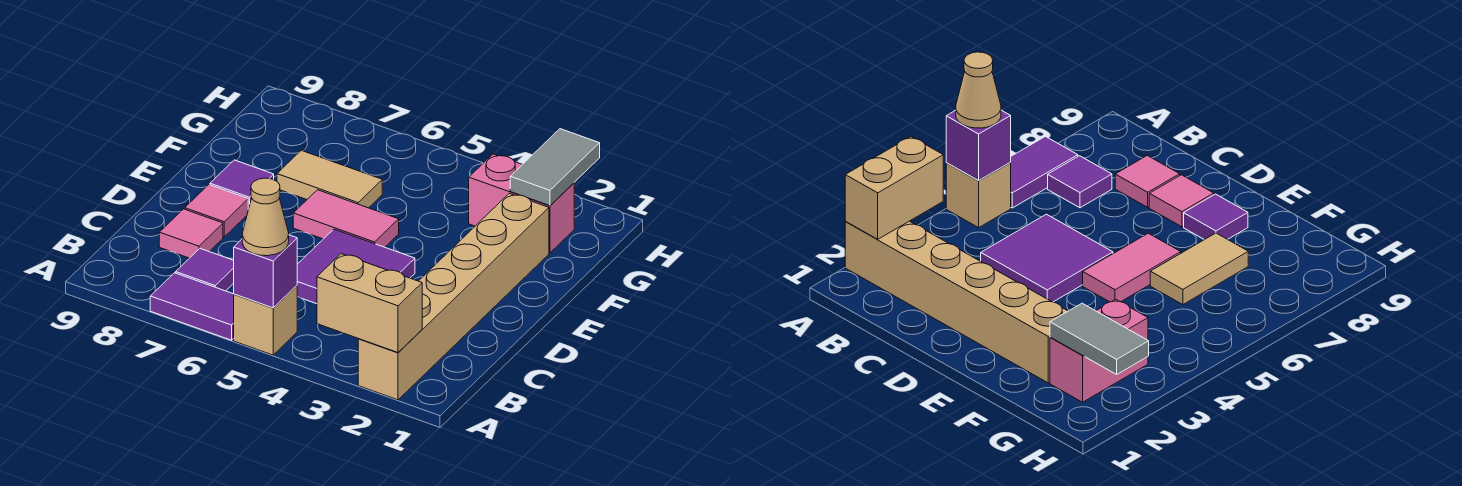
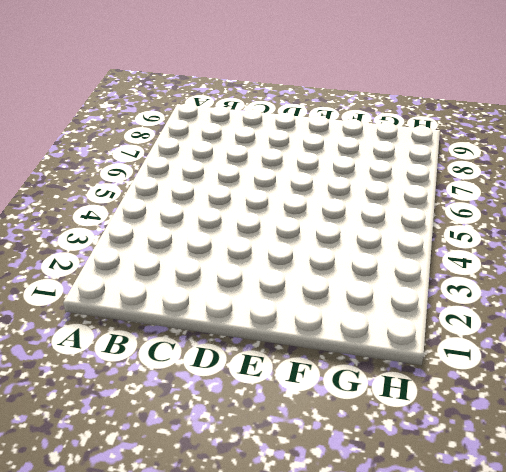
none -> tan 1x6 brick [358,193,549,400]
none -> tan 1x1 brick [234,286,297,355]
none -> purple 1x2 tile [150,273,234,340]

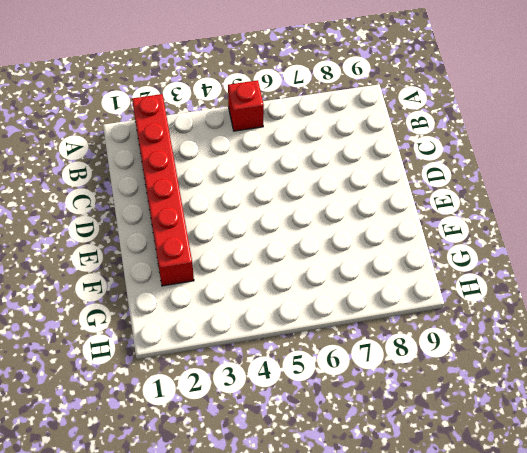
red 1x6 brick [132,94,194,286] -> tan 1x6 brick [358,193,549,400]
red 1x1 brick [228,80,264,131] -> tan 1x1 brick [234,286,297,355]
none -> purple 1x2 tile [150,273,234,340]
none -> purple 1x1 tile [176,249,234,291]
none -> purple 2x2 tile [297,229,415,304]

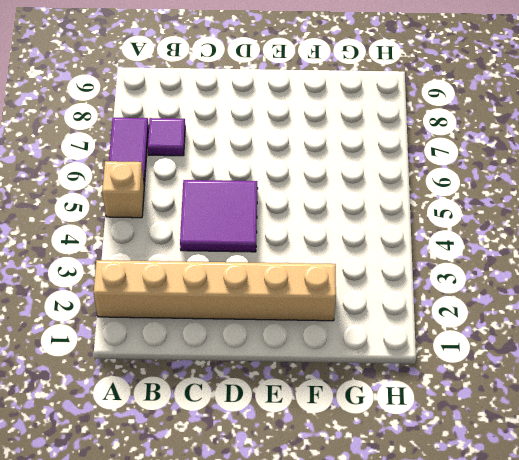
none -> pink 1x1 tile [159,209,223,258]
none -> pink 1x1 tile [185,185,248,237]
none -> pink 1x2 tile [293,190,399,247]

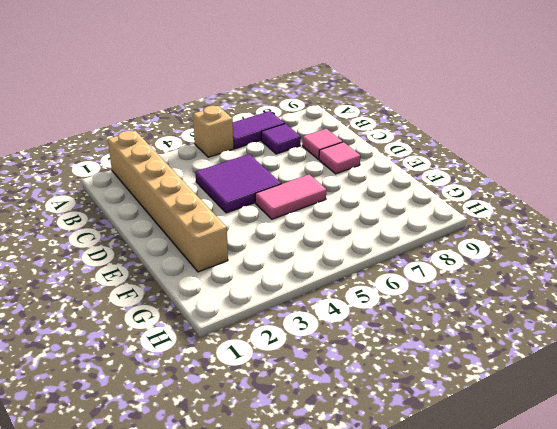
none -> purple 1x1 tile [210,160,274,209]
none -> tan 1x2 tile [277,150,382,208]
none -> pink 1x2 brick [469,154,574,253]

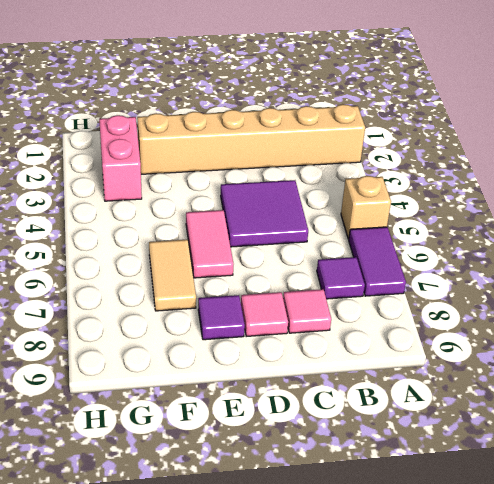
none -> tan 1x2 brick [317,254,422,353]
none -> purple 1x1 brick [234,235,297,308]
none -> grey 1x2 tile [510,129,600,206]

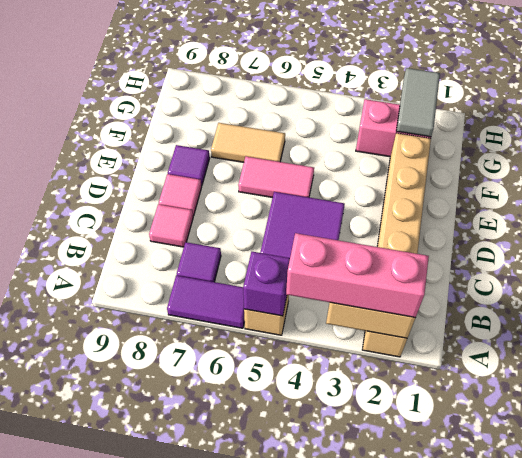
pink 1x3 brick [286,233,429,318] -> none
none -> tan 1x1 cone [242,178,289,256]

